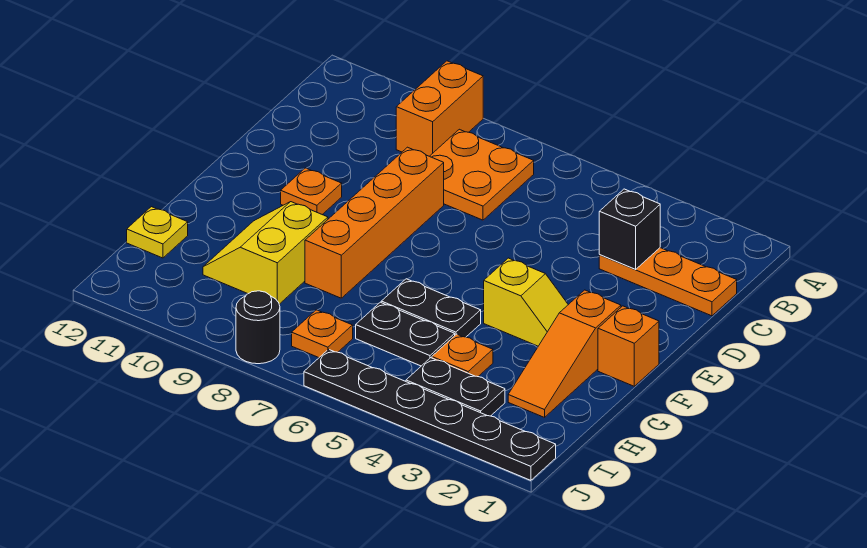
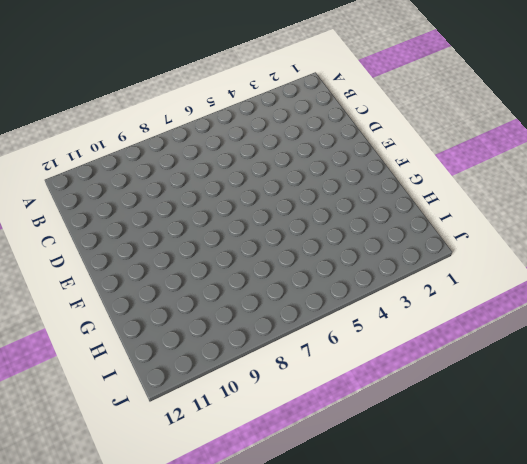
none -> orange 1x2 brick [396,61,483,156]
none -> orange 2x2 plate [430,129,534,220]
none -> orange 1x3 plate [599,248,737,316]

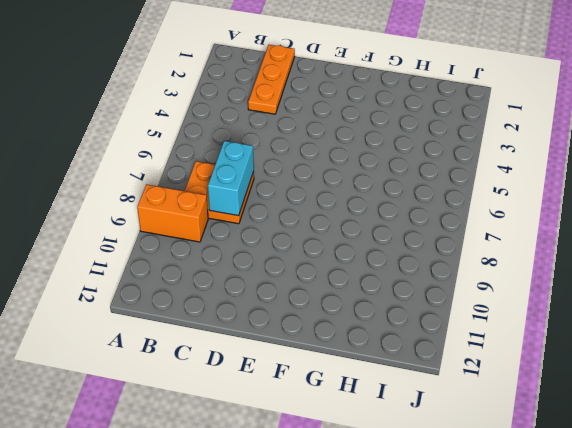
cyan 1x2 brick [208,141,254,216] -> none
none -> orange 1x4 brick [305,147,444,298]
none -> orange 1x1 plate [281,168,342,215]
none -> orange 1x1 brick [598,306,659,386]

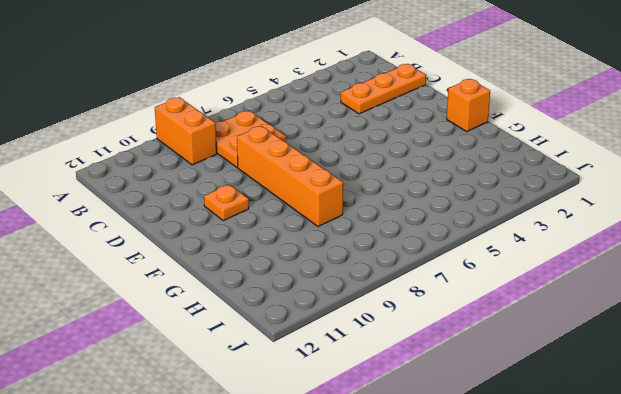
none -> orange 1x3 slope [508,290,621,417]
none -> yellow 1x2 slope [484,258,568,346]
none -> black 1x2 plate [381,279,481,337]

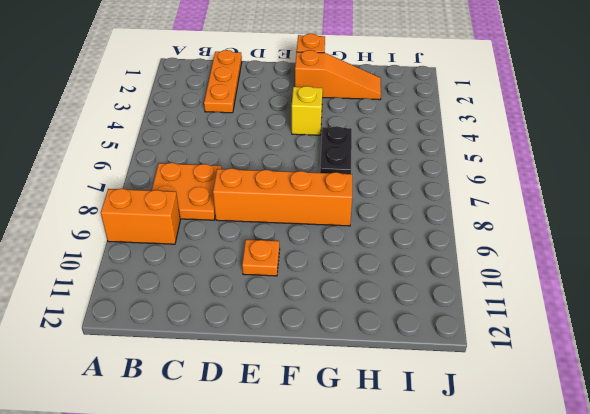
none -> yellow 2x2 slope [203,202,328,304]
none -> orange 1x1 plate [432,334,493,377]
none -> black 1x2 plate [356,302,455,366]

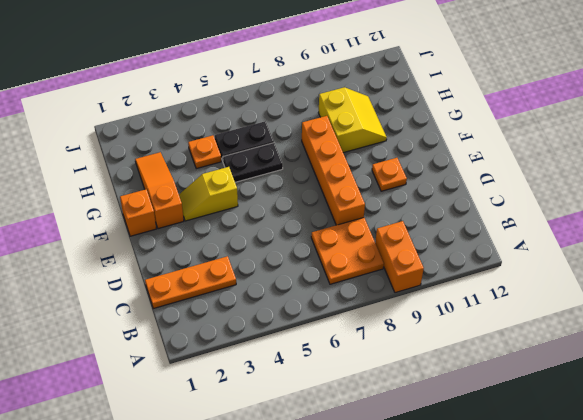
none -> yellow 1x1 plate [127,207,188,258]
none -> black 1x2 plate [406,358,505,416]
none -> orange 1x1 plate [292,310,353,358]

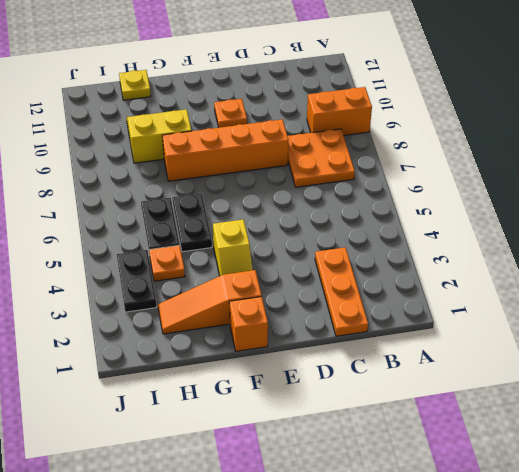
none -> orange 1x1 plate [292,310,353,358]
none -> black 1x6 plate [304,349,556,480]
none -> black 1x1 round brick [236,291,280,364]

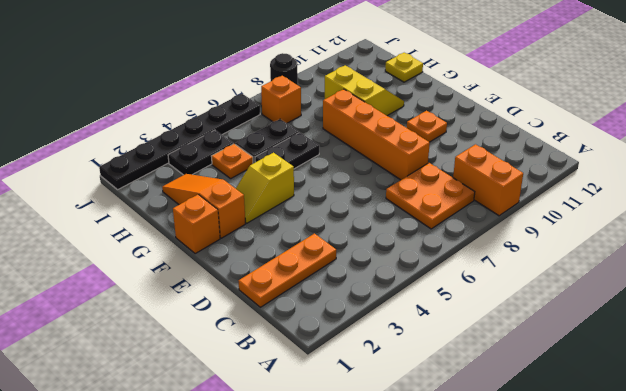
orange 1x1 brick [261,76,301,123] -> orange 1x1 plate [292,310,353,358]
none -> black 1x1 brick [599,189,660,270]

